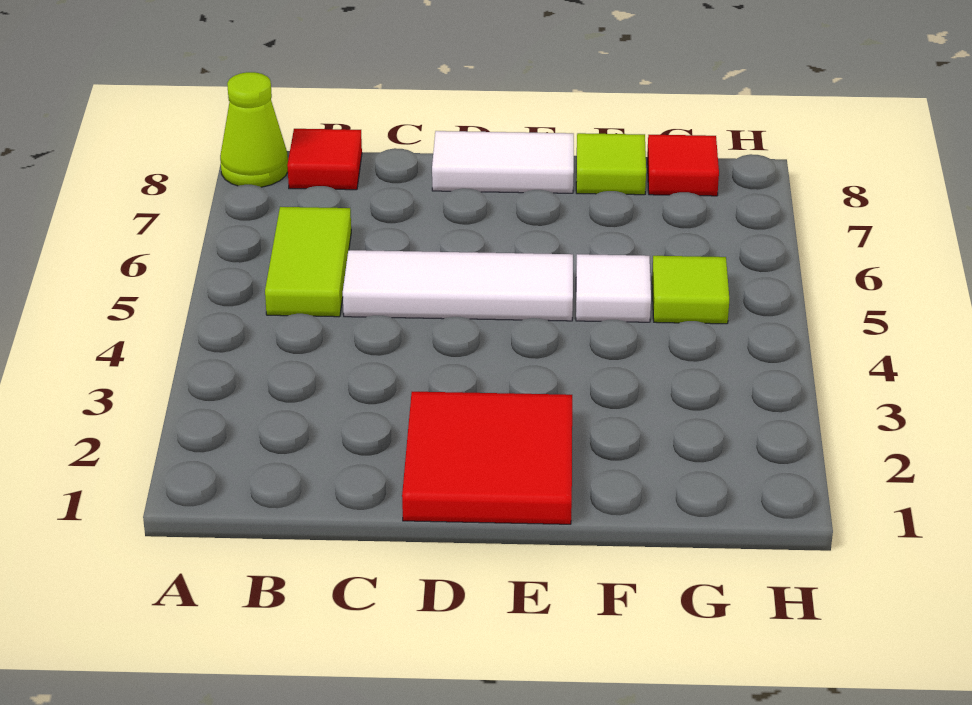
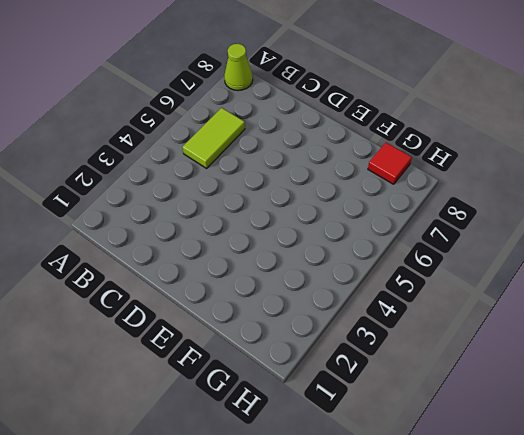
none -> red 1x1 tile [287,129,362,190]
none -> white 1x3 tile [343,250,573,321]

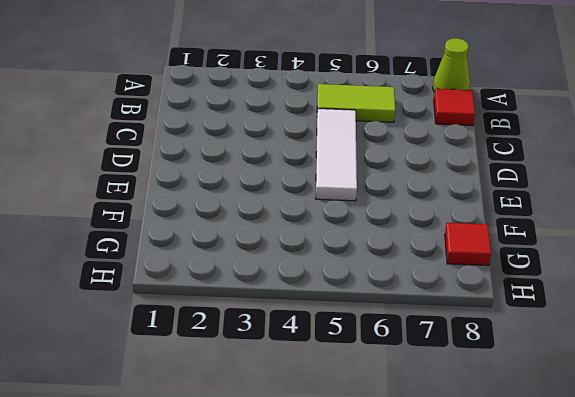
none -> red 2x2 tile [402,392,572,524]
none -> white 1x2 tile [432,131,574,193]

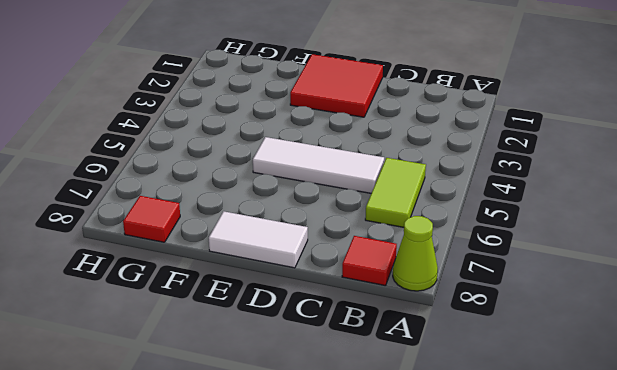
none -> white 1x1 tile [576,254,651,322]
none -> lime 1x1 tile [576,133,646,195]

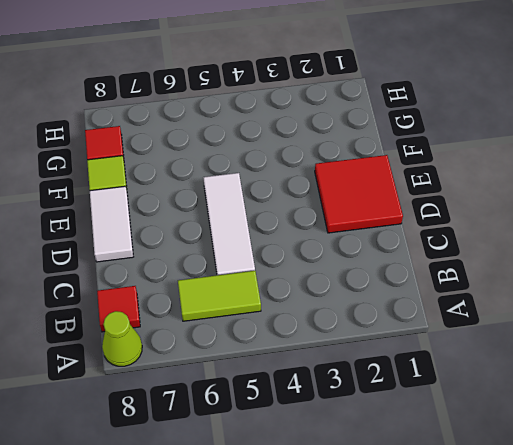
none -> white 1x1 tile [576,254,651,322]
none -> lime 1x1 tile [652,256,729,324]

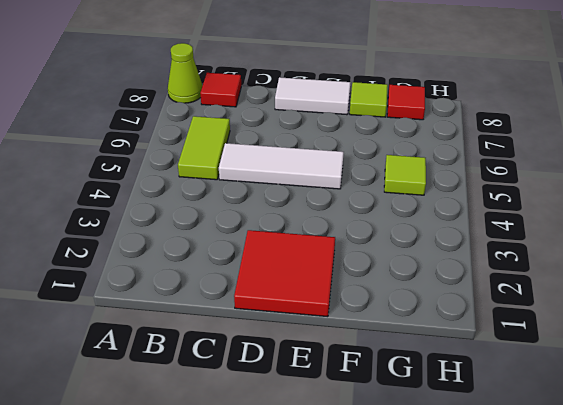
none -> white 1x1 tile [576,254,651,322]

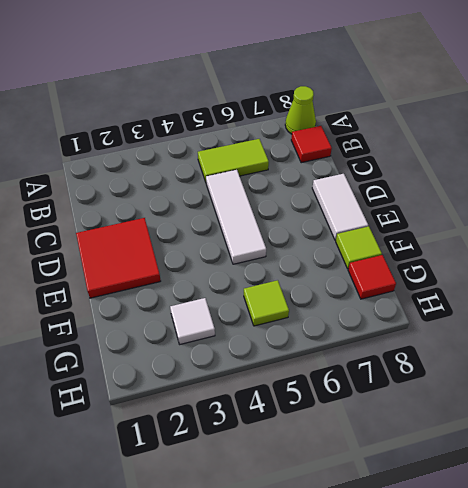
white 1x1 tile [170,298,215,344] -> white 1x1 tile moved to [576,254,651,322]

